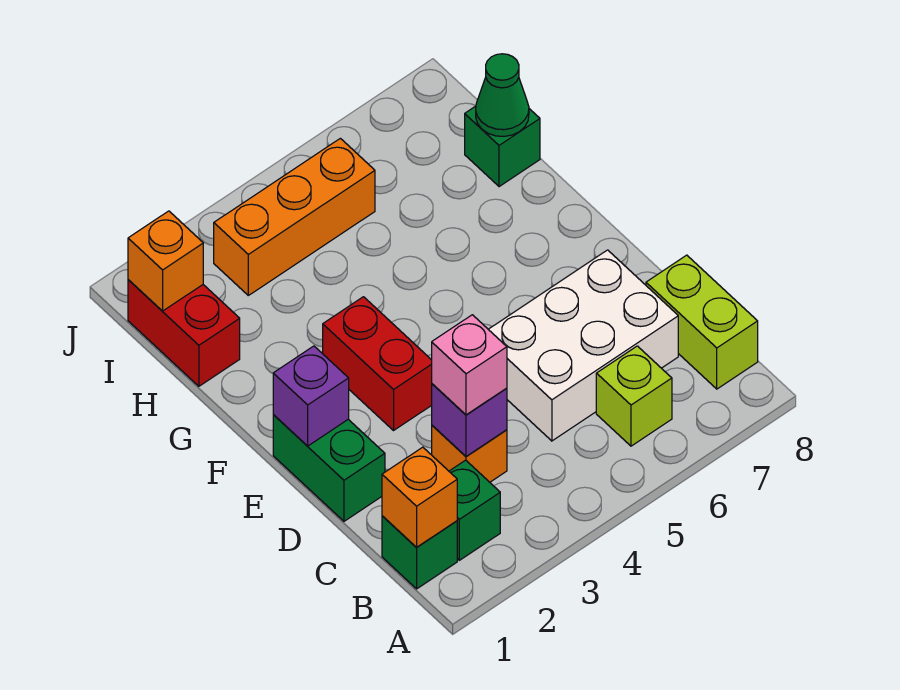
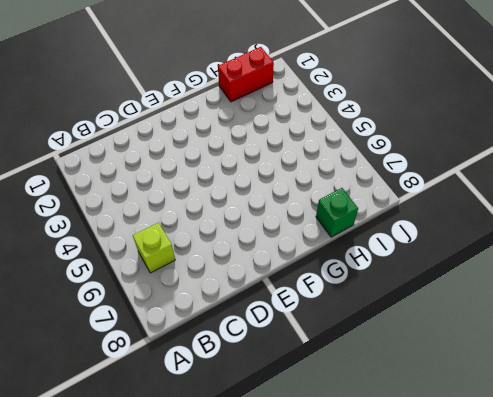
none -> green 1x1 brick [382,516,457,589]
none -> green 1x1 brick [449,460,500,560]
none -> lime 1x2 brick [646,255,758,389]

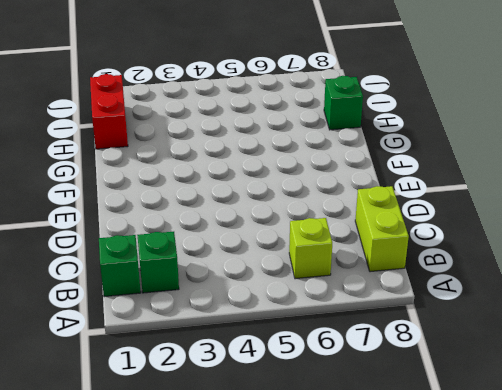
none -> orange 1x1 brick [432,425,507,482]
none -> white 2x3 brick [488,250,678,441]
none -> green 1x2 brick [273,414,385,521]

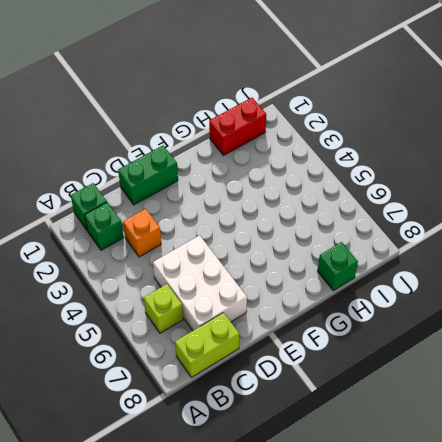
none -> red 1x2 brick [323,297,432,430]
none -> orange 1x3 brick [214,138,375,295]
none -> orange 1x1 brick [382,447,457,547]

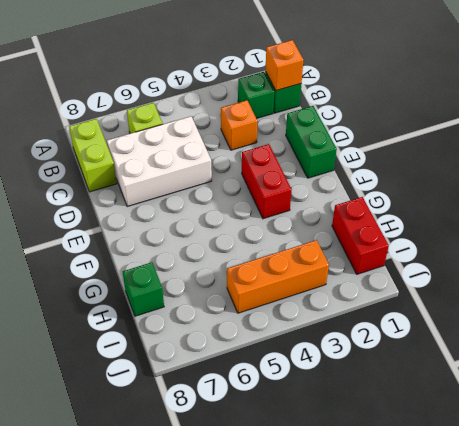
none -> purple 1x1 brick [432,384,507,457]
none -> purple 1x1 brick [273,346,349,446]
none -> green 1x1 cone [476,54,529,136]

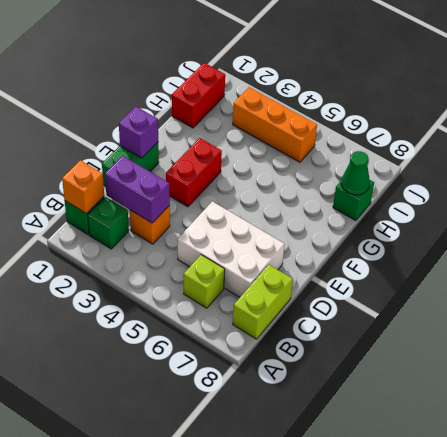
purple 1x2 brick [105,156,170,223] -> purple 1x1 brick [432,384,507,457]
none -> orange 1x1 brick [128,211,203,311]
none -> pink 1x1 brick [432,315,507,415]

